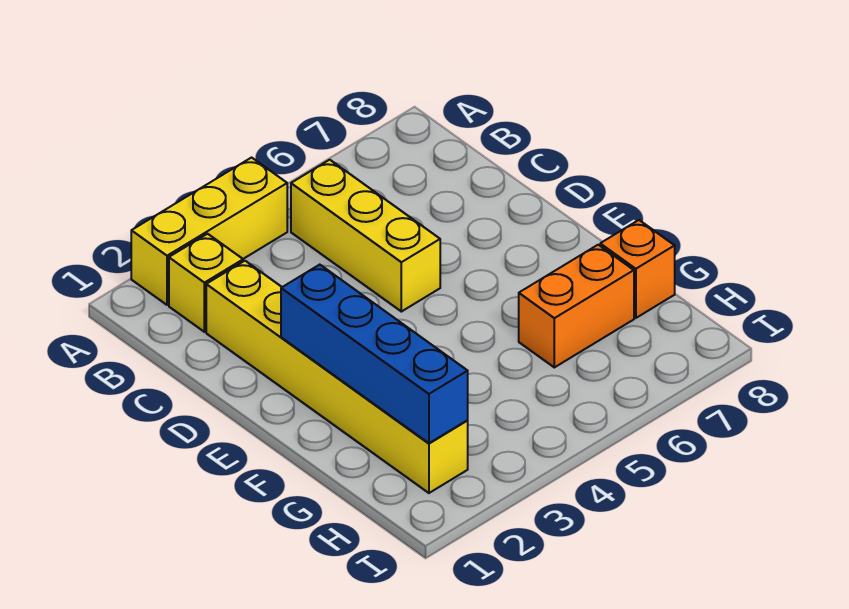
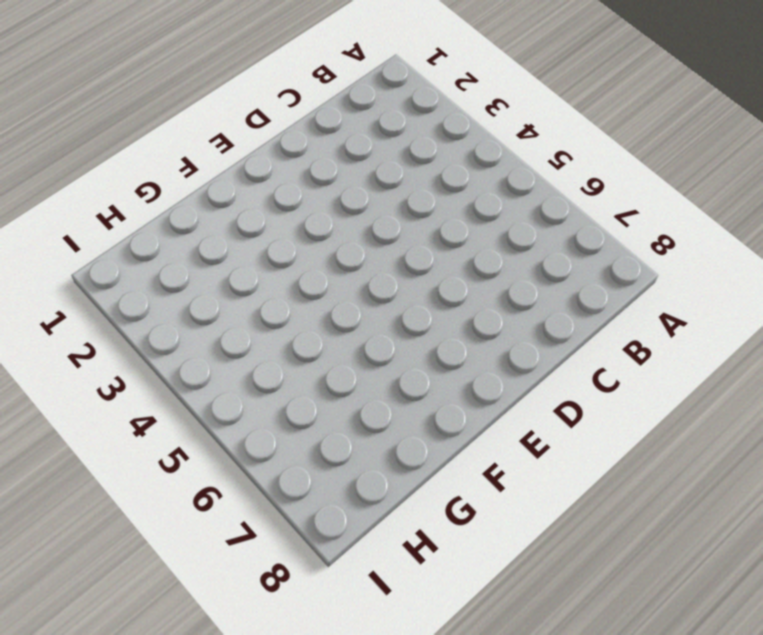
none -> yellow 1x3 brick [131,158,287,305]
none -> yellow 1x1 brick [169,234,243,332]

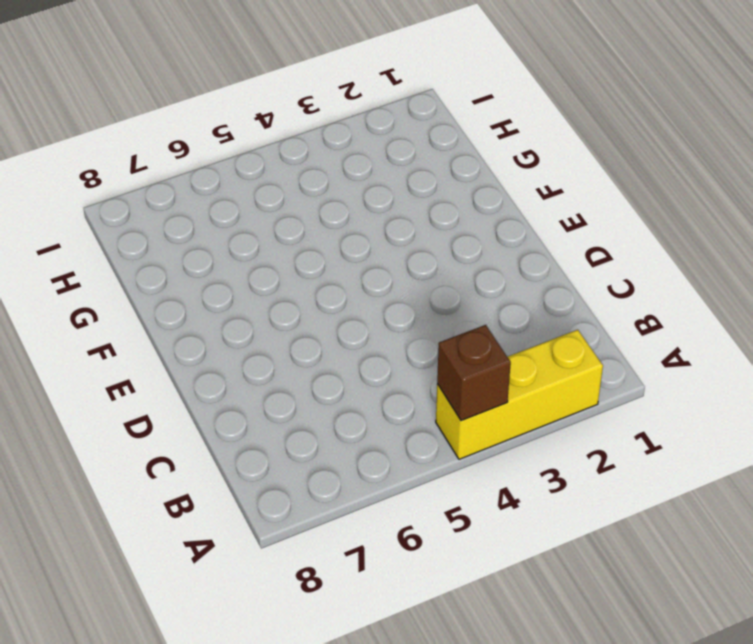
brown 1x1 brick [437,325,511,421] -> none
none -> yellow 1x1 brick [169,234,243,332]
none -> yellow 1x3 brick [291,160,440,312]

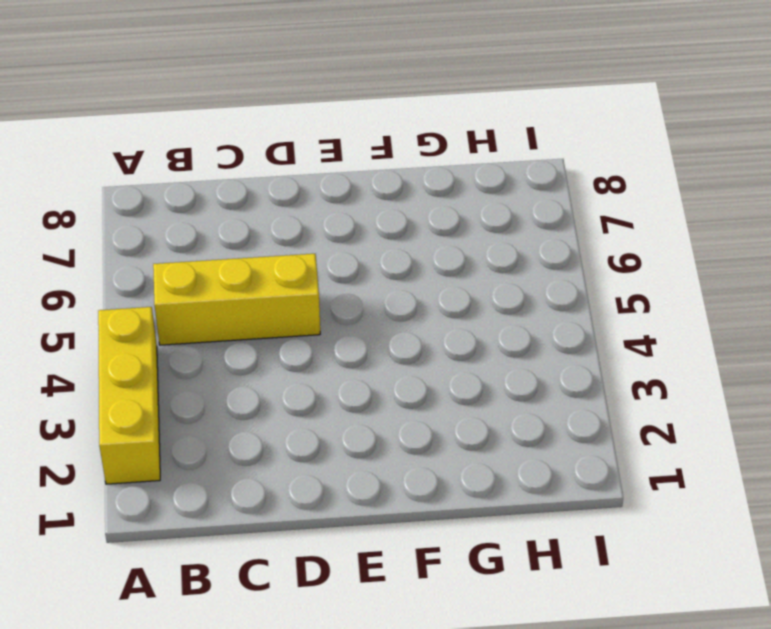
none -> yellow 1x1 brick [169,234,243,332]
none -> yellow 1x6 brick [206,261,468,493]

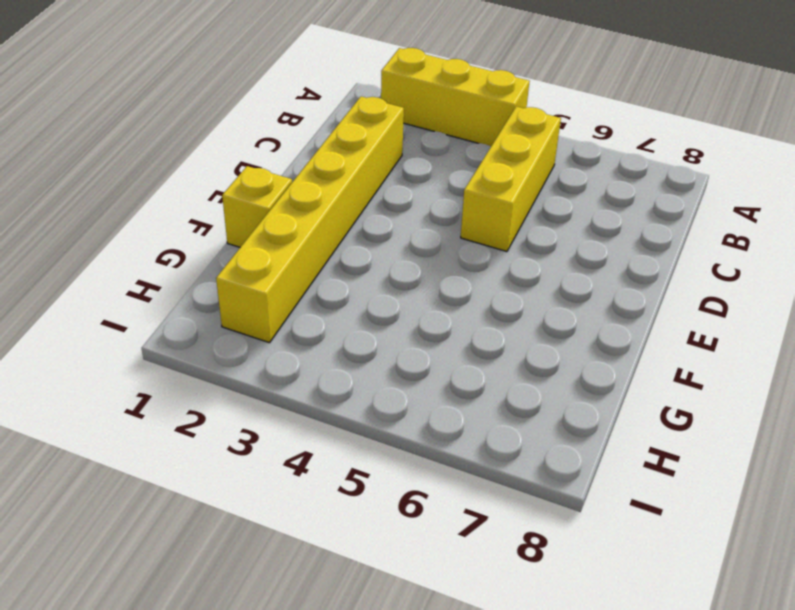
yellow 1x1 brick [222,166,292,247] -> yellow 1x1 brick moved to [169,234,243,332]
none -> orange 1x2 brick [519,245,634,367]
none -> orange 1x1 brick [600,220,675,318]

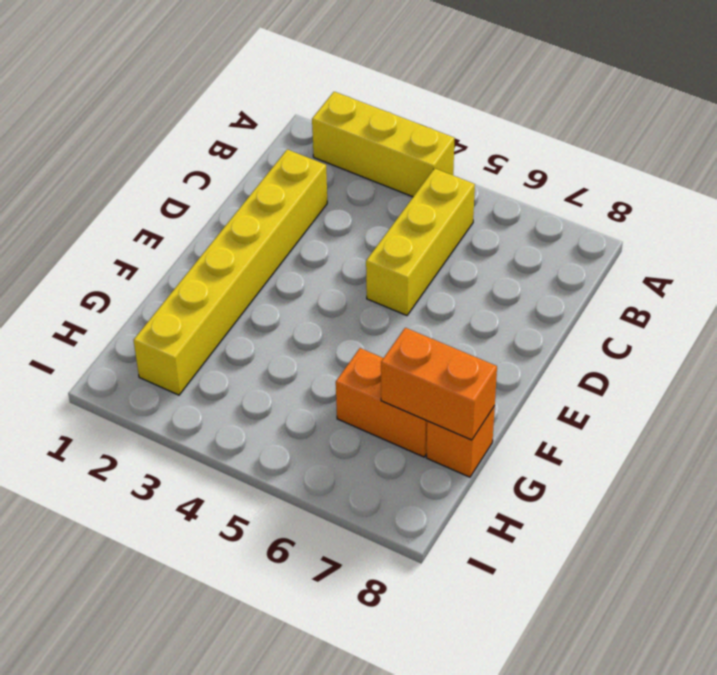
orange 1x2 brick [381,328,497,440] -> none
none -> yellow 1x1 brick [169,234,243,332]
none -> blue 1x4 brick [281,265,468,443]

